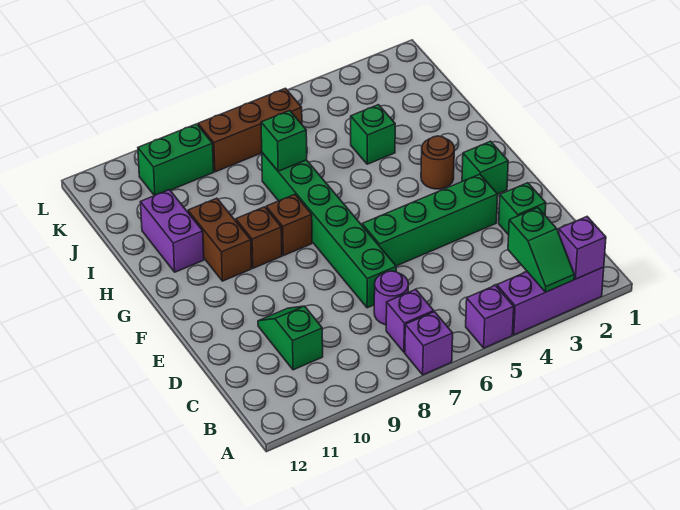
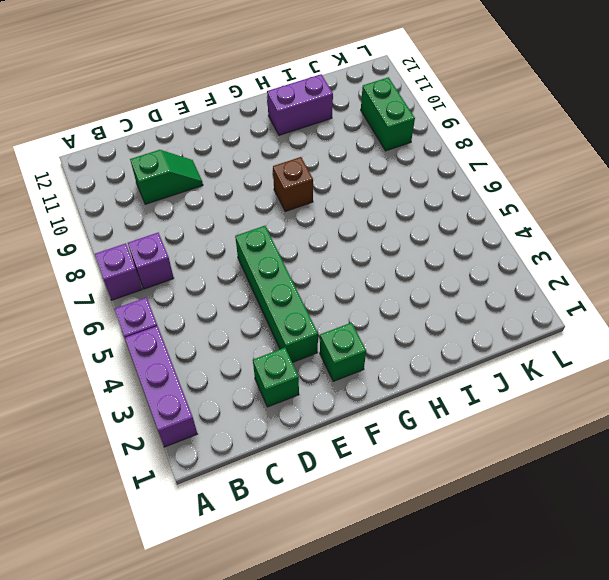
none -> purple 1x1 round brick [374,271,408,325]
none -> green 1x6 brick [262,153,396,308]
none -> brown 1x1 round brick [421,136,454,189]

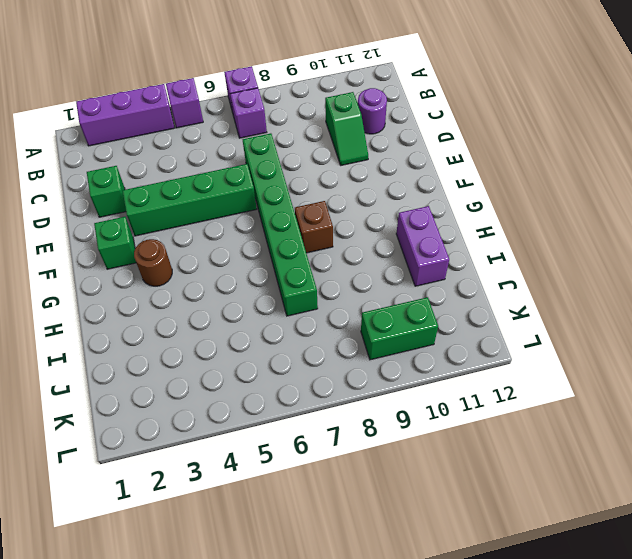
purple 1x1 round brick [358,88,387,134] -> purple 1x1 round brick moved to [374,271,408,325]
none -> brown 1x1 brick [236,207,282,268]
none -> brown 1x2 brick [188,198,252,281]
none -> green 1x1 brick [351,105,395,164]

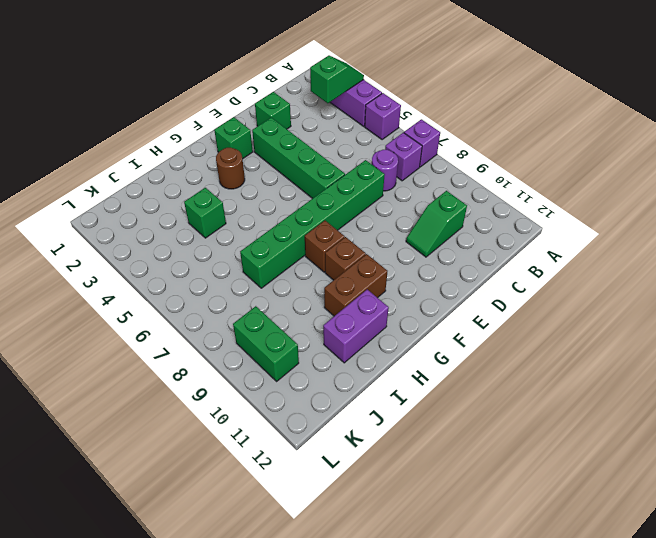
none -> brown 1x3 brick [198,88,302,172]
none -> purple 1x1 brick [558,217,606,279]
none -> green 1x1 brick [261,110,307,171]

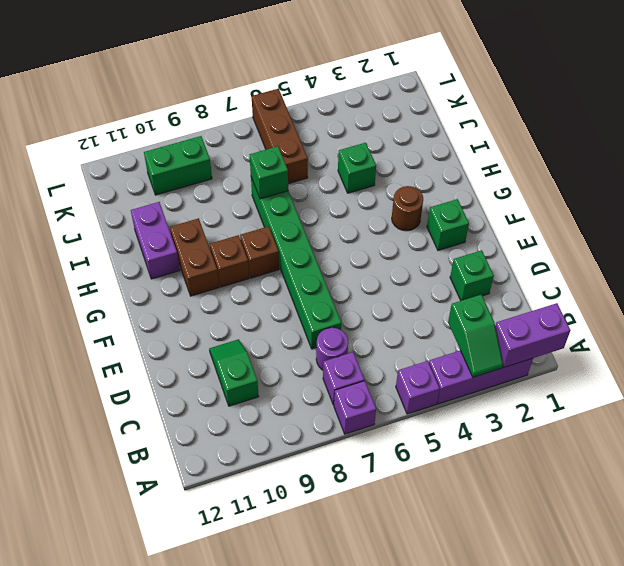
purple 1x2 brick [495,303,570,367] -> purple 1x1 brick [558,217,606,279]
brown 1x3 brick [252,89,308,184] -> brown 1x3 brick turned to [198,88,302,172]
none -> green 1x4 brick [362,174,498,266]

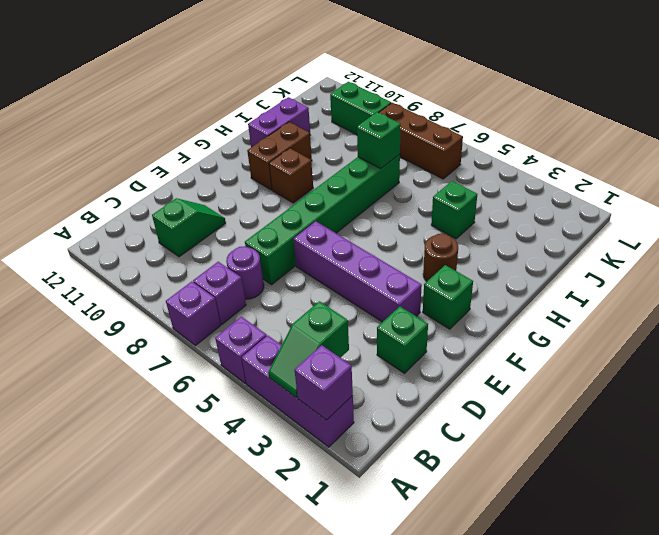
purple 1x4 brick [294,221,422,322] -> green 1x4 brick [362,174,498,266]
none -> brown 1x1 brick [266,194,312,256]

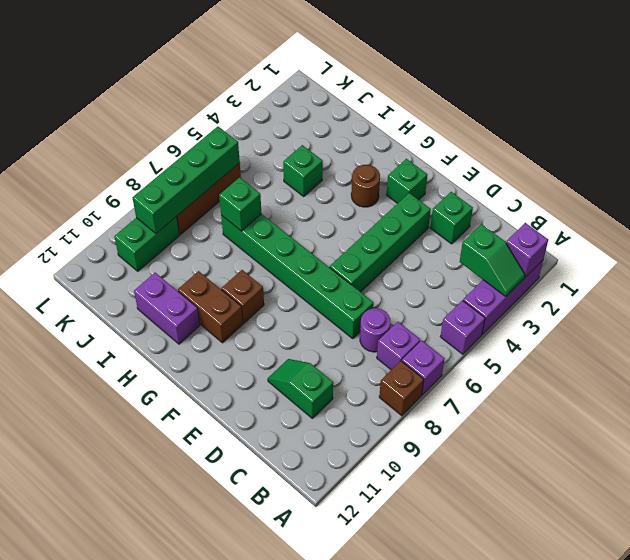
brown 1x1 brick [379,361,424,416] -> brown 1x1 brick moved to [266,194,312,256]
green 1x4 brick [133,127,240,233] -> none

